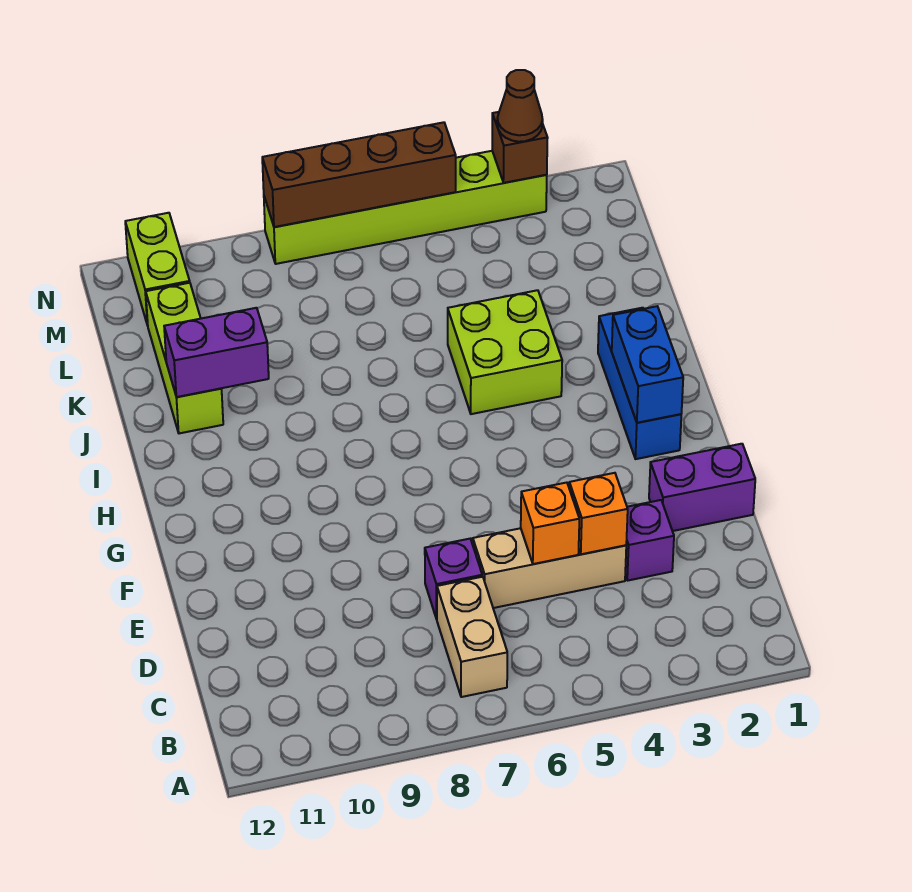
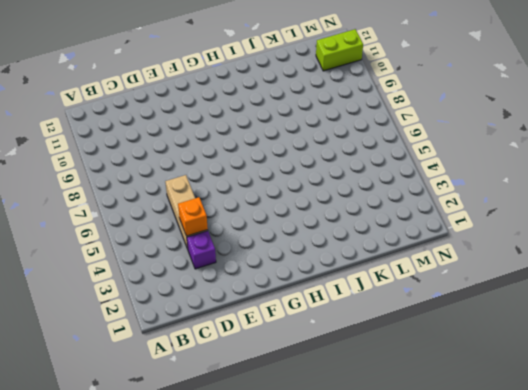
none -> tan 1x2 brick [437,577,507,697]
none -> purple 1x1 brick [425,539,482,619]
none -> purple 1x2 brick [649,444,755,531]

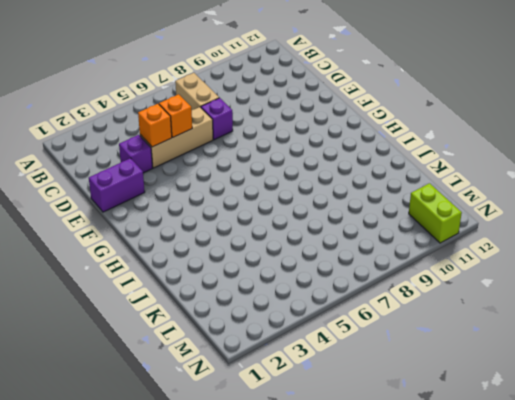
none -> blue 1x3 brick [598,308,681,459]
none -> lime 2x2 brick [448,290,562,414]
none -> lime 1x3 brick [146,283,223,433]

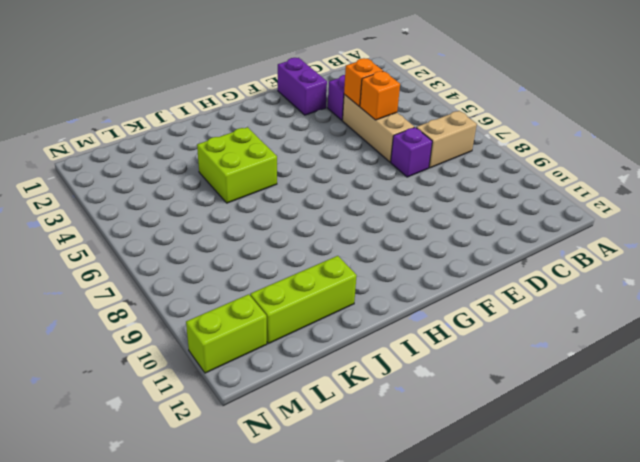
none -> blue 1x3 brick [598,308,681,459]
none -> lime 1x6 brick [264,151,547,264]
none -> blue 1x2 brick [612,306,683,423]

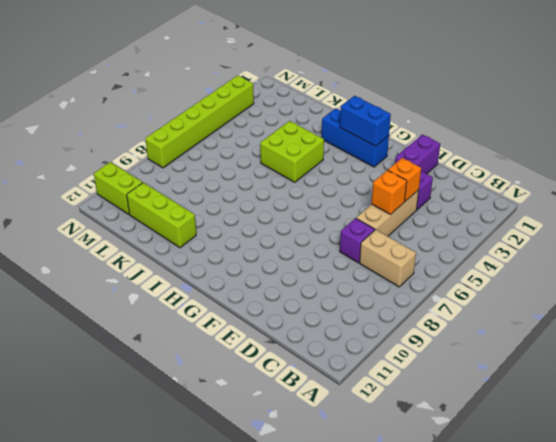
none -> purple 1x2 brick [164,308,269,397]
none -> brown 1x1 brick [492,112,548,183]
none -> brown 1x4 brick [262,122,456,227]

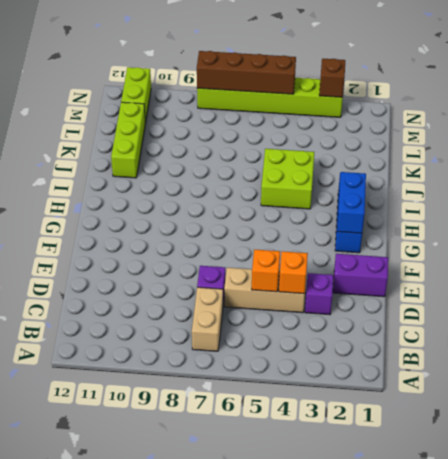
none -> purple 1x2 brick [164,308,269,397]
none -> brown 1x1 cone [497,70,543,142]

